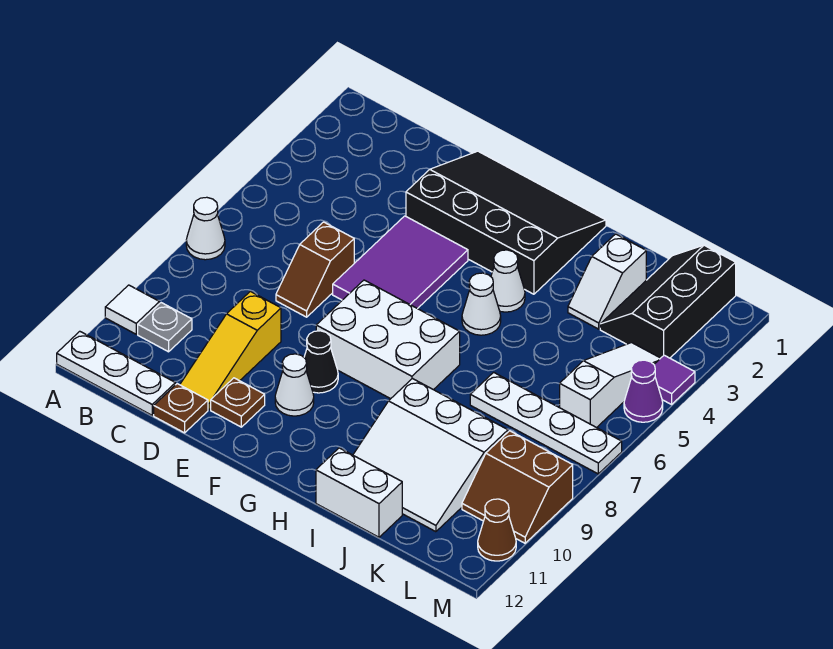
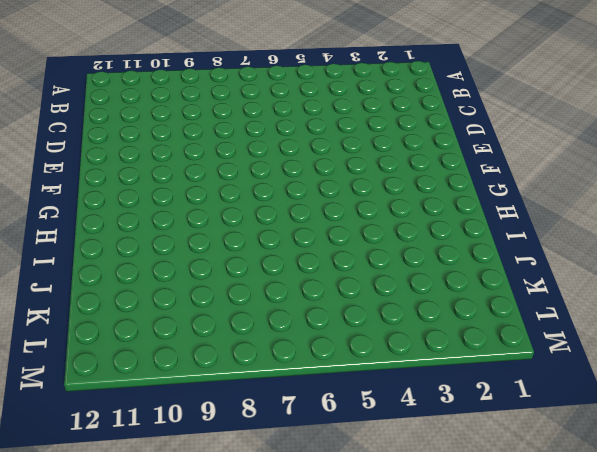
none -> white 1x1 cone [186,197,225,260]
none -> white 1x1 tile [105,285,159,334]
none -> white 1x3 plate [57,331,175,415]

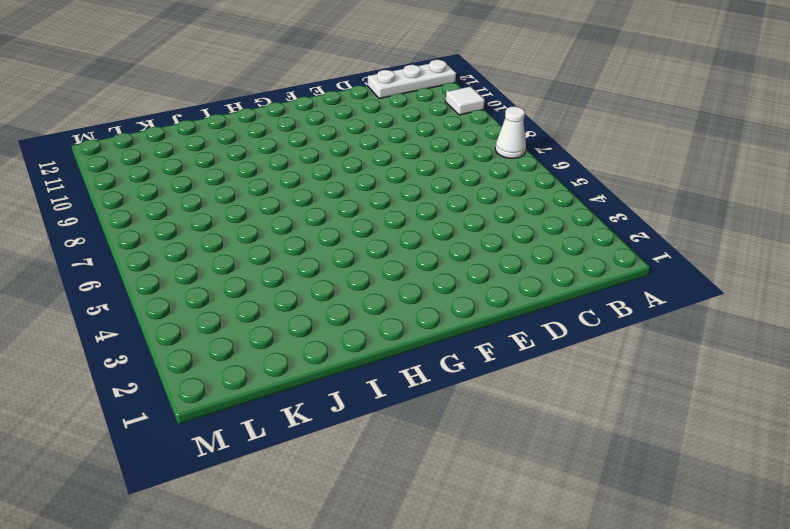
none -> grey 1x1 plate [138,303,192,352]
none -> brown 1x2 slope [276,222,354,317]
none -> yellow 1x3 slope [180,291,281,410]

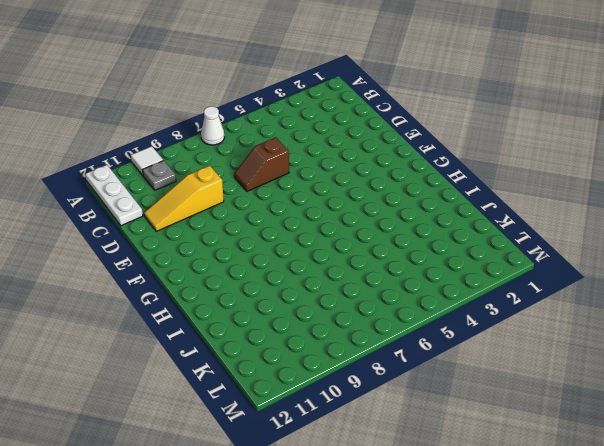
none -> brown 1x1 plate [154,384,208,433]
none -> black 3x4 slope [406,151,606,294]
none -> purple 2x3 tile [333,216,468,309]

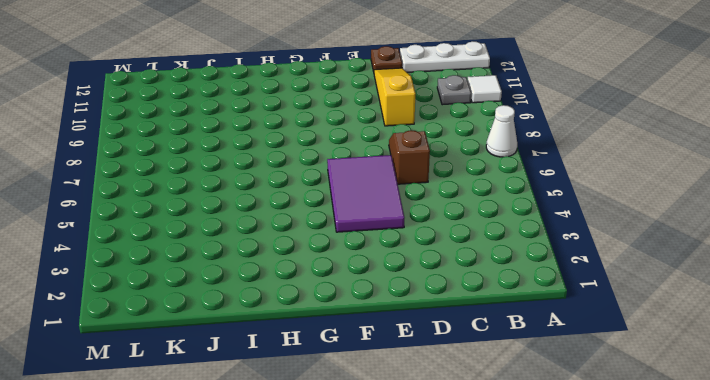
none -> black 3x4 slope [406,151,606,294]
none -> brown 1x1 plate [211,378,265,427]
none -> white 2x3 brick [316,280,460,399]

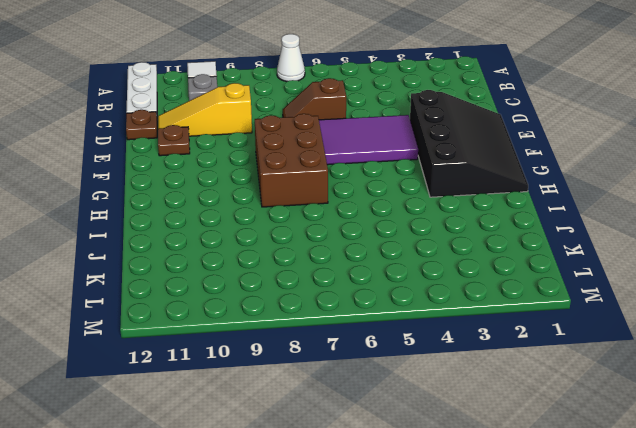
brown 2x3 brick [255,114,328,207] -> white 2x3 brick [316,280,460,399]
none -> black 1x1 cone [304,331,338,393]
none -> white 1x1 cone [275,354,314,416]
none -> white 1x1 cone [491,250,525,312]

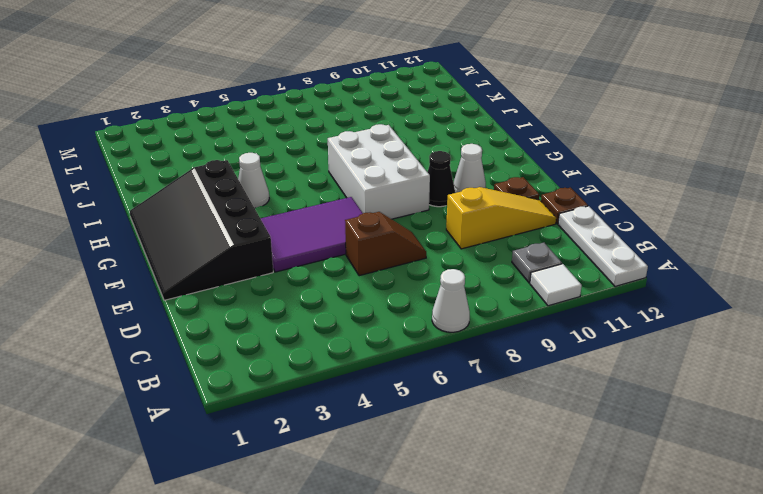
none -> white 1x1 cone [462,273,501,335]
none -> white 3x3 slope [353,379,508,532]
none -> white 1x2 brick [316,448,402,537]

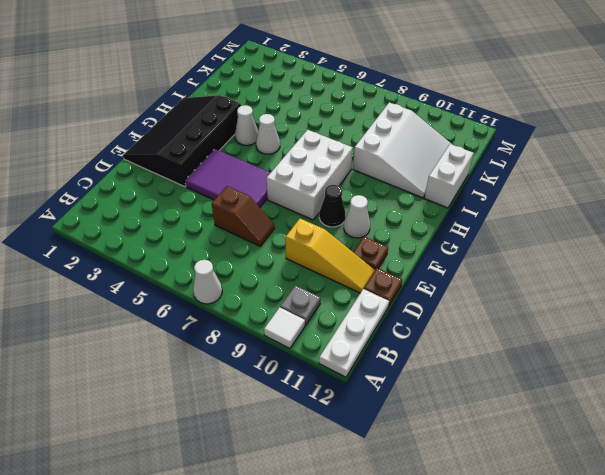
none -> white 1x2 slope [568,234,646,329]
none -> white 1x4 plate [470,372,622,474]
none -> black 2x3 slope [600,245,736,358]

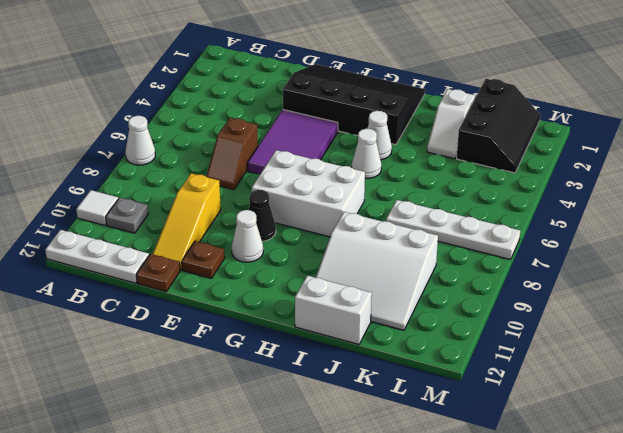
black 2x3 slope [457,79,540,173] -> black 2x3 slope turned to [600,245,736,358]
none -> white 1x3 slope [560,343,660,428]
none -> brown 2x2 slope [462,431,573,543]
none -> purple 1x1 tile [654,355,695,405]

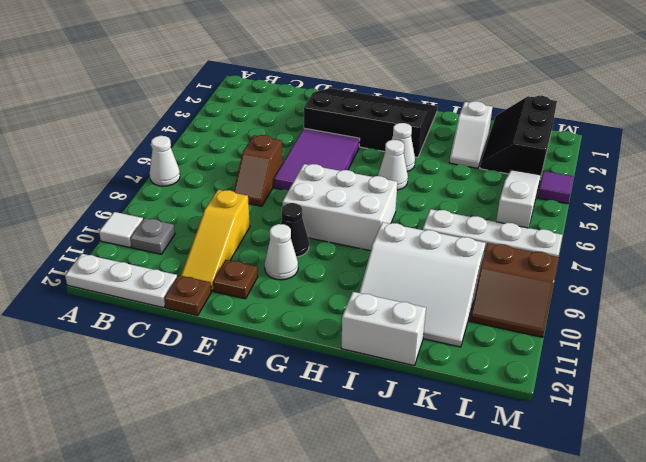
none -> purple 1x1 cone [624,360,663,422]
none -> brown 1x1 cone [478,499,516,561]

